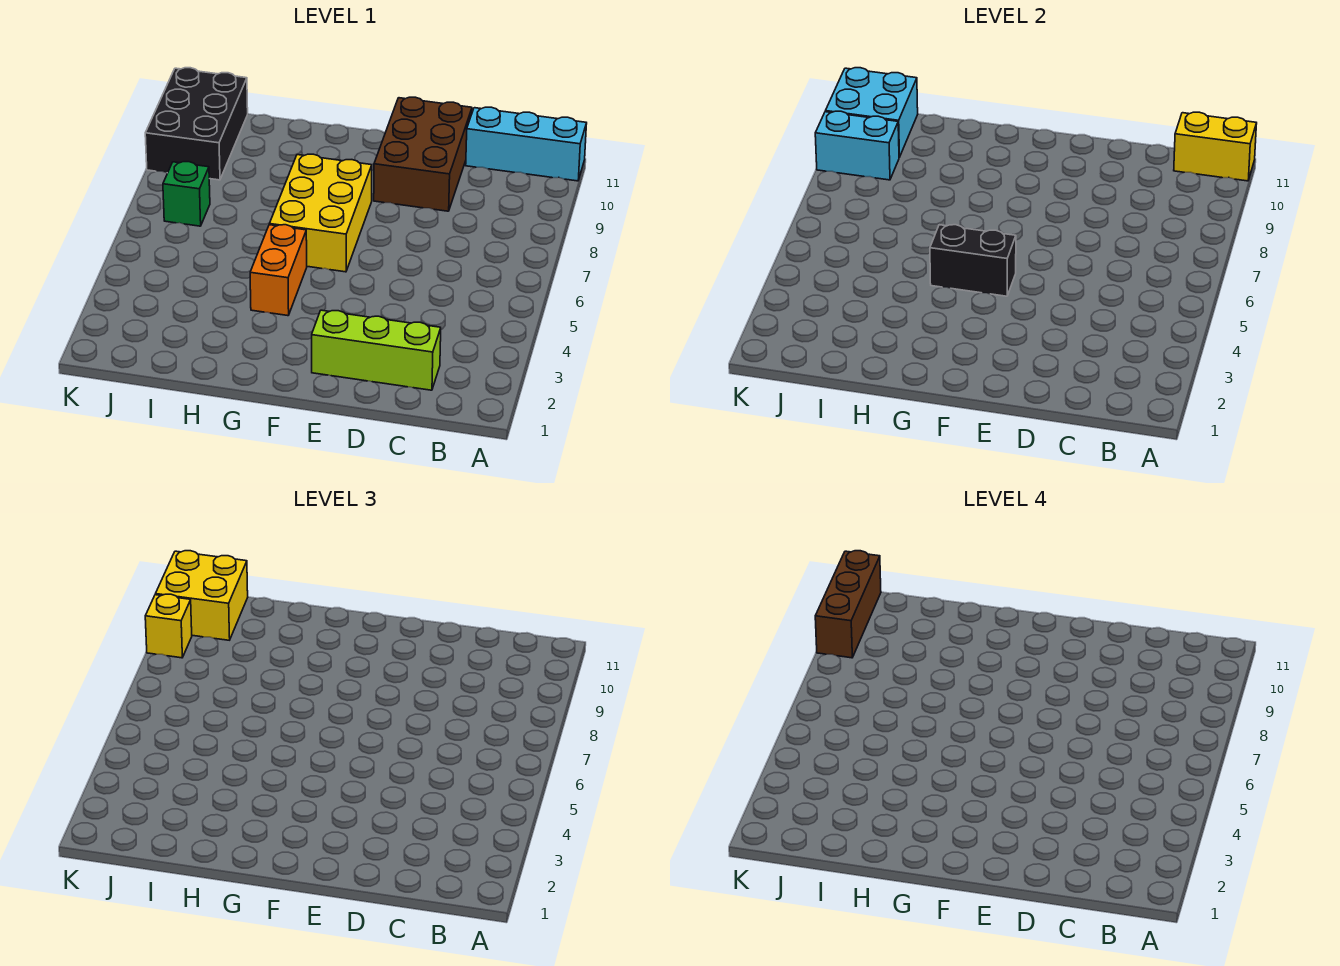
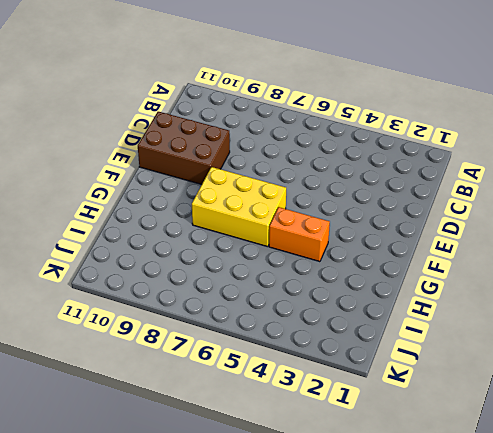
none -> cyan 1x3 brick [466,107,587,181]
none -> lime 1x3 brick [312,310,441,390]
none -> green 1x1 brick [163,162,210,226]

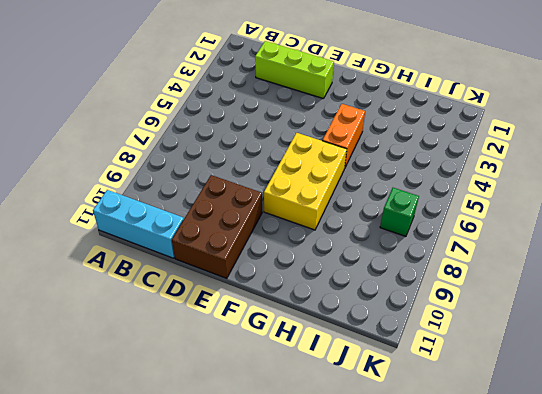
none -> black 2x3 brick [145,68,248,180]
none -> yellow 1x2 brick [1174,112,1257,181]
none -> black 1x2 brick [930,225,1016,296]

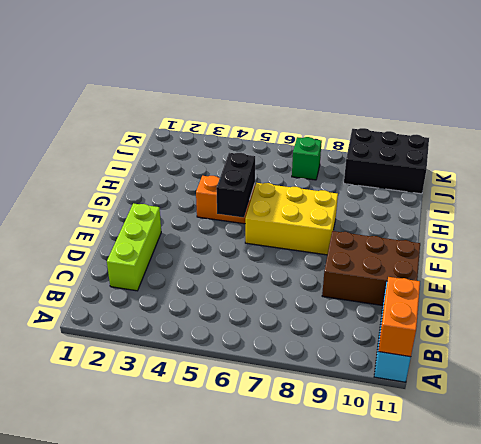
orange 1x2 brick [378,277,420,357] -> yellow 1x2 brick [1174,112,1257,181]
none -> cyan 1x2 brick [815,111,899,180]
none -> cyan 2x2 brick [825,68,918,157]
none -> yellow 2x2 brick [155,551,248,640]

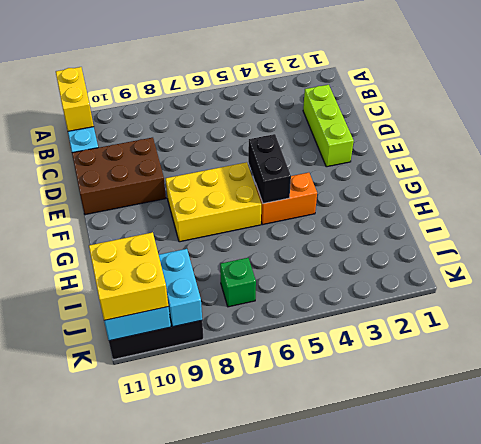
none -> yellow 1x1 brick [145,594,192,658]
none -> brown 1x3 brick [815,551,881,658]

